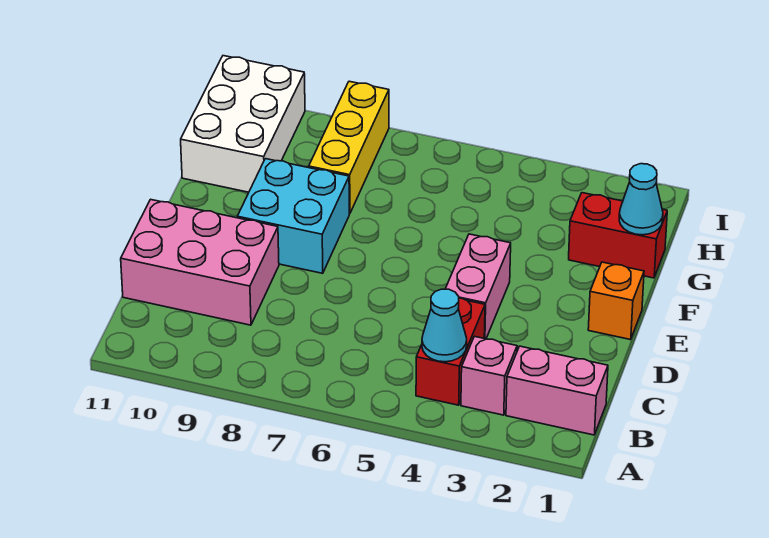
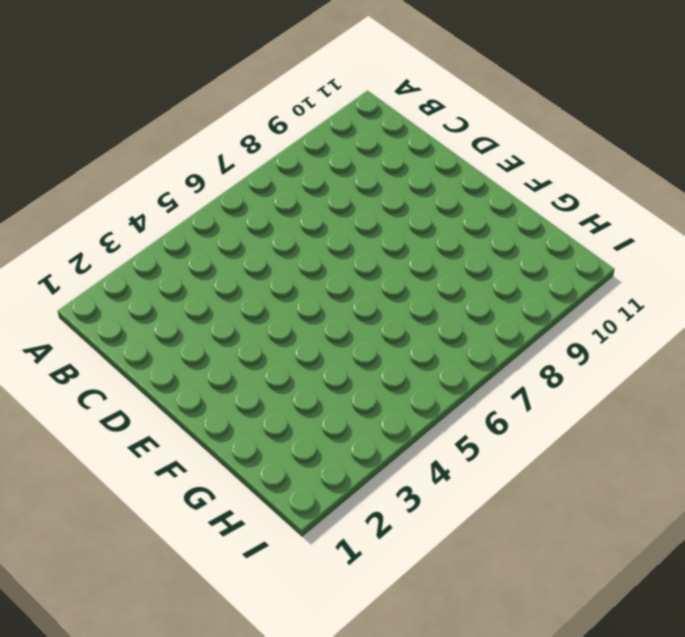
none -> pink 1x2 brick [506,346,608,435]
none -> pink 1x1 brick [461,336,517,415]
none -> red 1x2 brick [416,298,485,405]

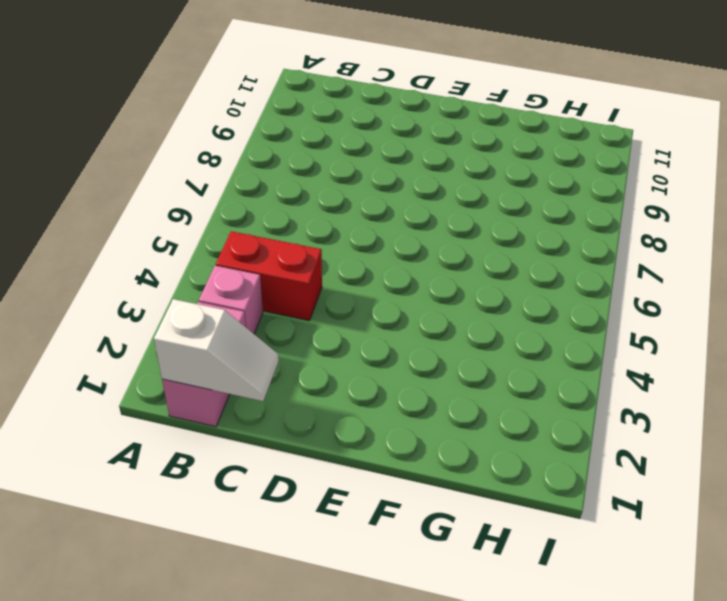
white 1x2 slope [154,299,279,401] -> none
none -> pink 2x3 brick [121,199,279,325]
none -> pink 1x2 brick [446,234,511,339]
none -> orange 1x1 brick [588,262,644,340]

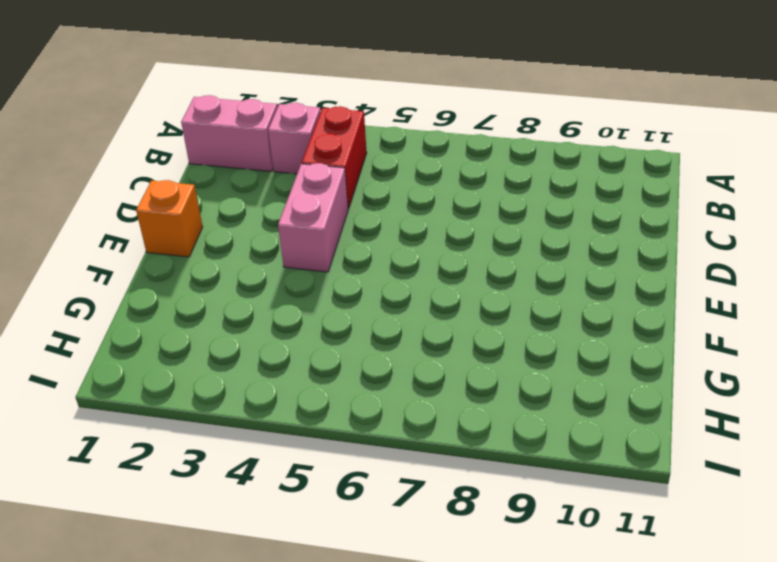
none -> pink 2x3 brick [121,199,279,325]
none -> cyan 2x2 brick [237,159,349,273]
none -> red 1x2 brick [569,193,667,278]

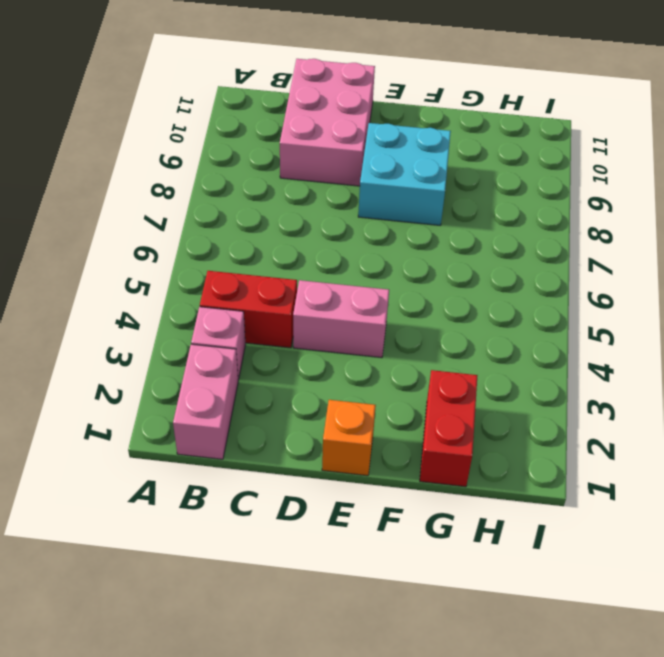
none -> yellow 1x3 brick [309,81,389,214]
none -> white 2x3 brick [181,56,305,192]
none -> cyan 1x1 cone [422,289,467,362]

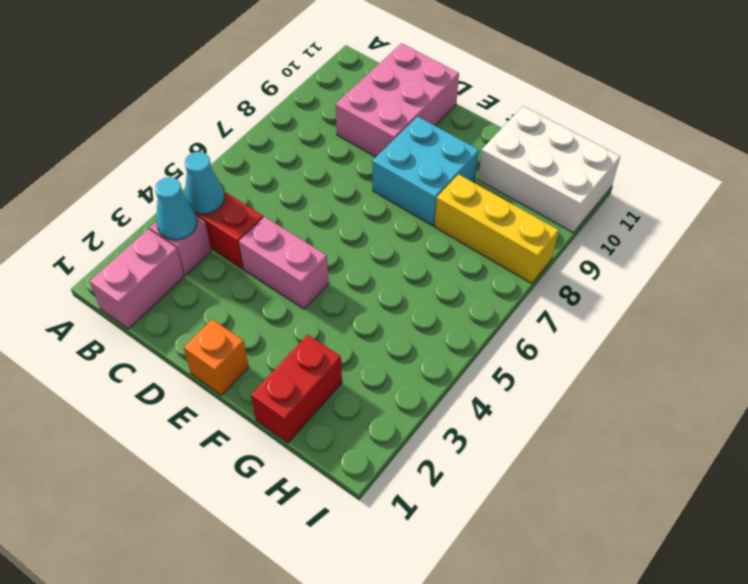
cyan 1x1 cone [155,177,197,240] -> cyan 1x1 cone moved to [619,164,663,235]

